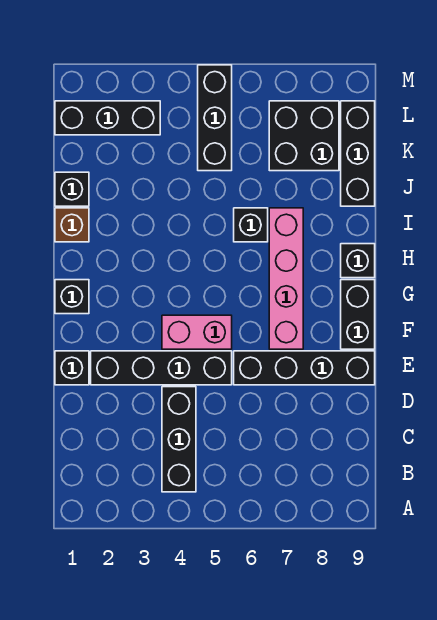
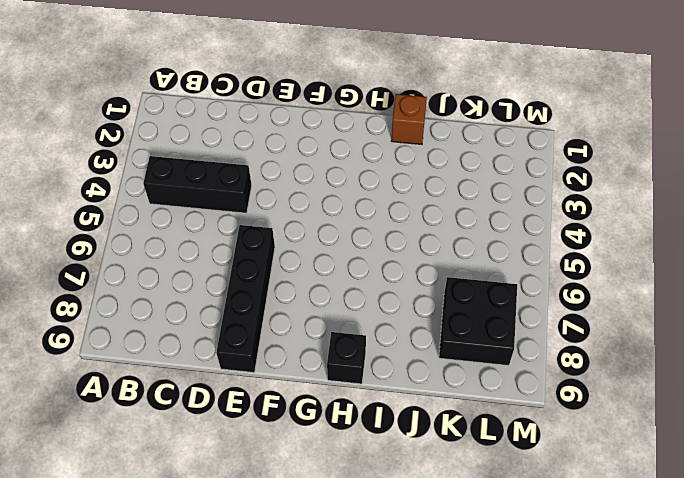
none -> black 1x1 brick [55,351,89,385]
none -> black 1x4 brick [91,351,232,385]
none -> pink 1x2 brick [162,315,232,349]

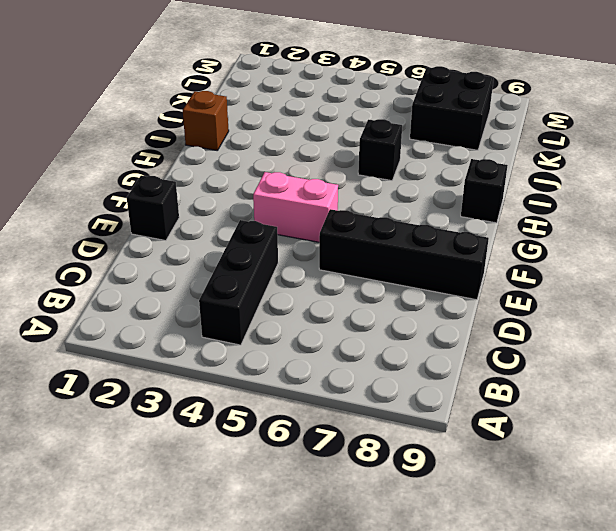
none -> black 1x4 brick [91,351,232,385]
none -> pink 1x4 brick [269,208,303,349]
none -> black 1x2 brick [341,280,375,349]

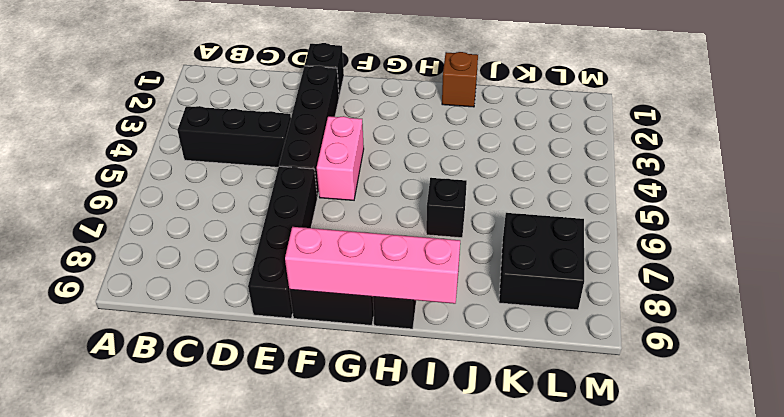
pink 1x4 brick [285,227,460,304] -> pink 1x4 brick moved to [269,208,303,349]
none -> black 1x1 brick [55,280,89,314]
none -> black 1x1 brick [55,172,89,206]
none -> black 1x3 brick [341,101,375,206]

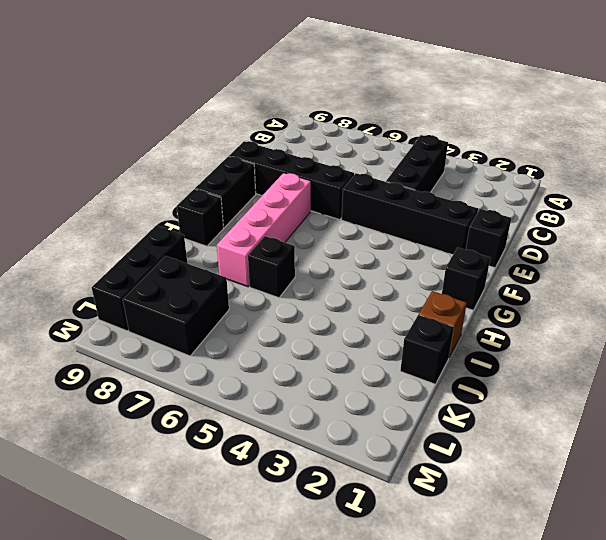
none -> pink 1x2 brick [162,315,232,349]
none -> black 1x3 brick [198,65,232,171]
none -> black 1x3 brick [55,101,160,135]

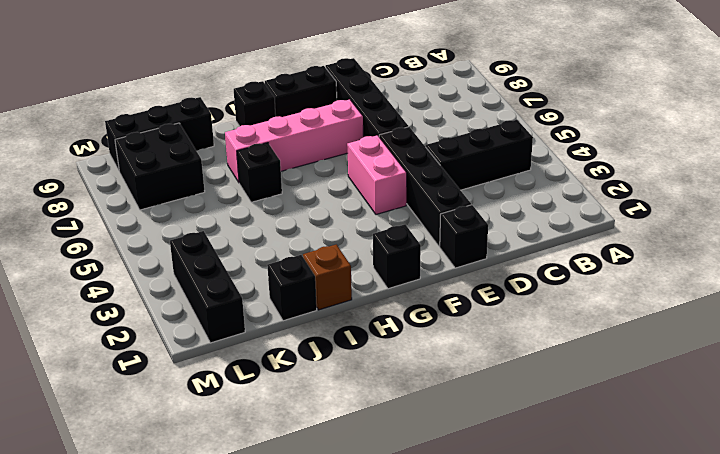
none -> black 1x3 brick [198,65,232,171]

